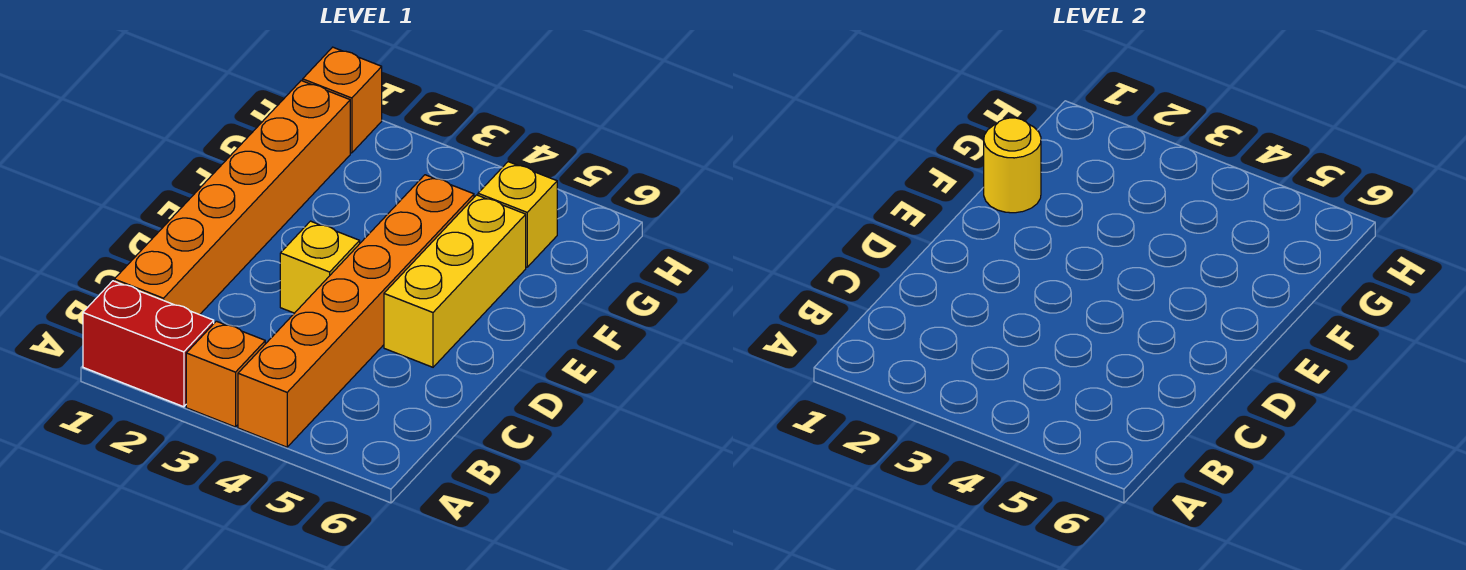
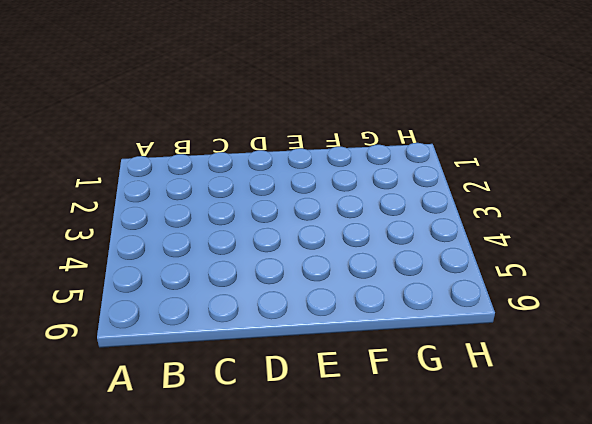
none -> red 1x2 brick [83,281,214,407]
none -> orange 1x1 brick [186,321,265,427]

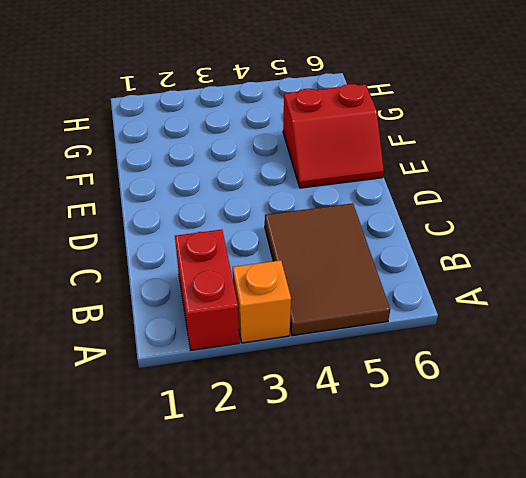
red 1x2 brick [175,230,239,350] -> red 1x2 brick turned to [83,281,214,407]
brown 2x3 tile [265,203,390,336] -> orange 1x6 brick [238,175,474,447]
red 2x2 slope [283,84,384,188] -> yellow 1x3 brick [384,195,526,367]
none -> orange 1x6 brick [114,81,350,315]
none -> yellow 1x1 brick [280,221,360,313]

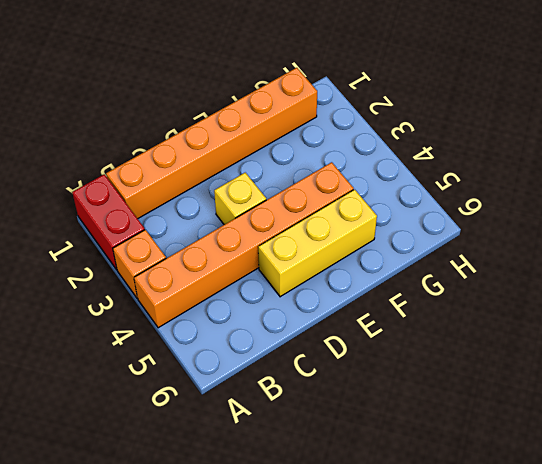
none -> yellow 1x1 brick [478,162,557,267]
none -> orange 1x1 brick [303,47,382,153]

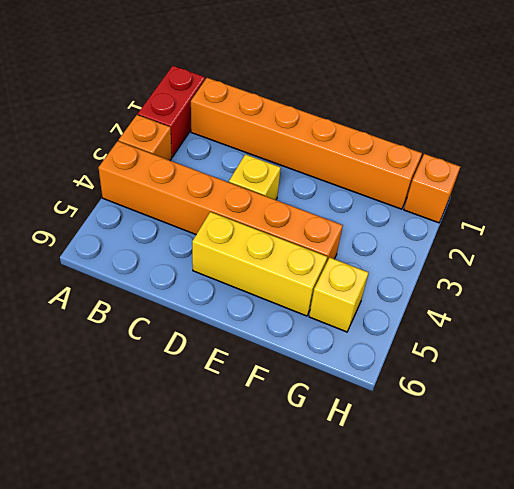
none -> yellow 1x1 round brick [984,118,1041,213]

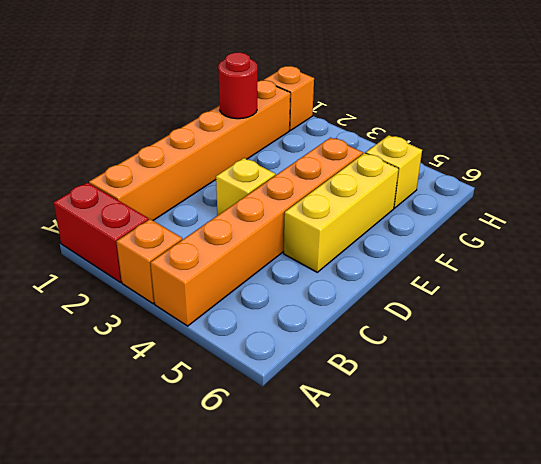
red 1x1 round brick [218,52,258,119] -> yellow 1x1 round brick [984,118,1041,213]

